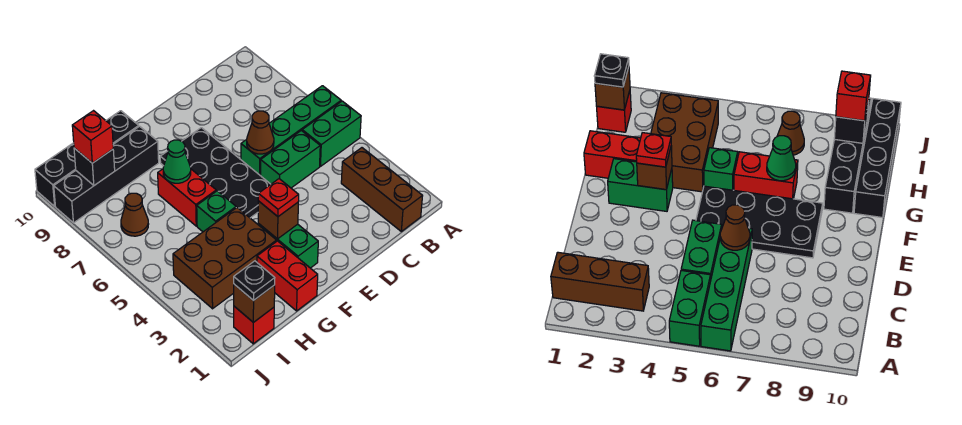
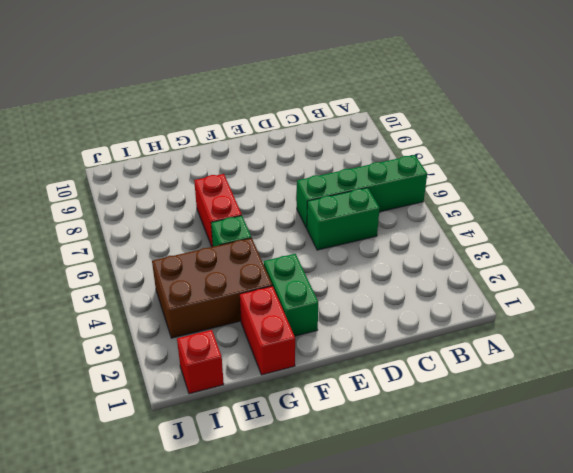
none -> green 1x2 brick [302,101,361,166]
none -> brown 1x3 brick [341,148,422,231]
none -> black 2x4 plate [160,128,271,218]

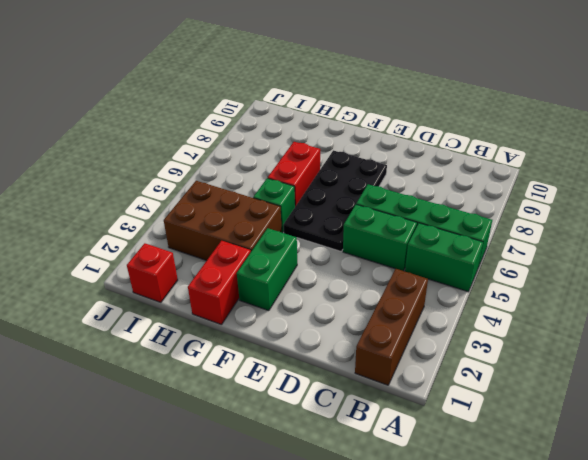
none -> black 1x4 brick [54,126,159,223]
none -> black 1x4 brick [35,111,139,206]
none -> brown 1x1 cone [121,193,149,236]

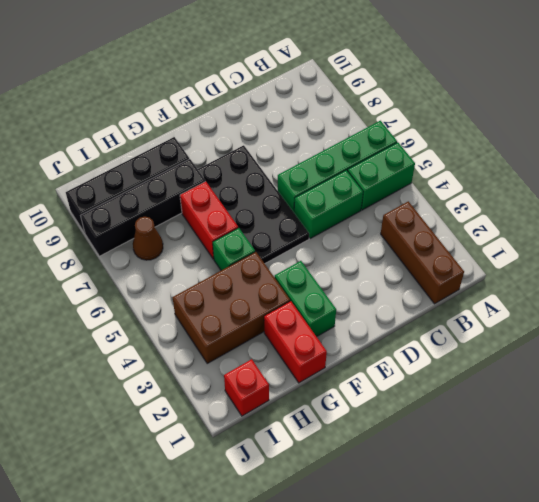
black 1x4 brick [81,159,205,256] -> black 1x4 brick moved to [35,111,139,206]
none -> brown 1x1 cone [247,111,274,154]
none -> brown 1x1 brick [258,201,298,239]
none -> green 1x1 cone [163,140,191,183]

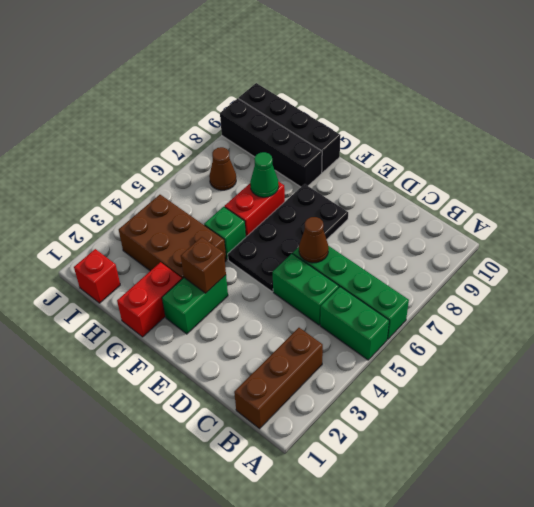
none -> brown 1x1 brick [234,284,275,322]
none -> black 1x1 brick [74,148,115,185]
none -> red 1x1 plate [258,179,299,216]

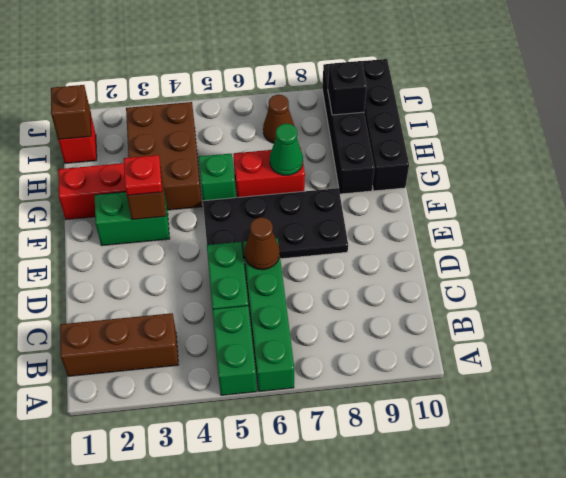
none -> black 1x1 plate [234,261,275,301]
none -> red 1x1 brick [72,111,113,163]

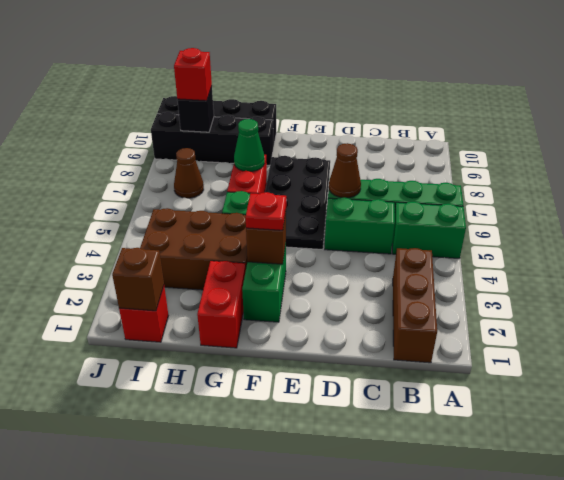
none -> black 1x1 plate [234,261,275,301]

